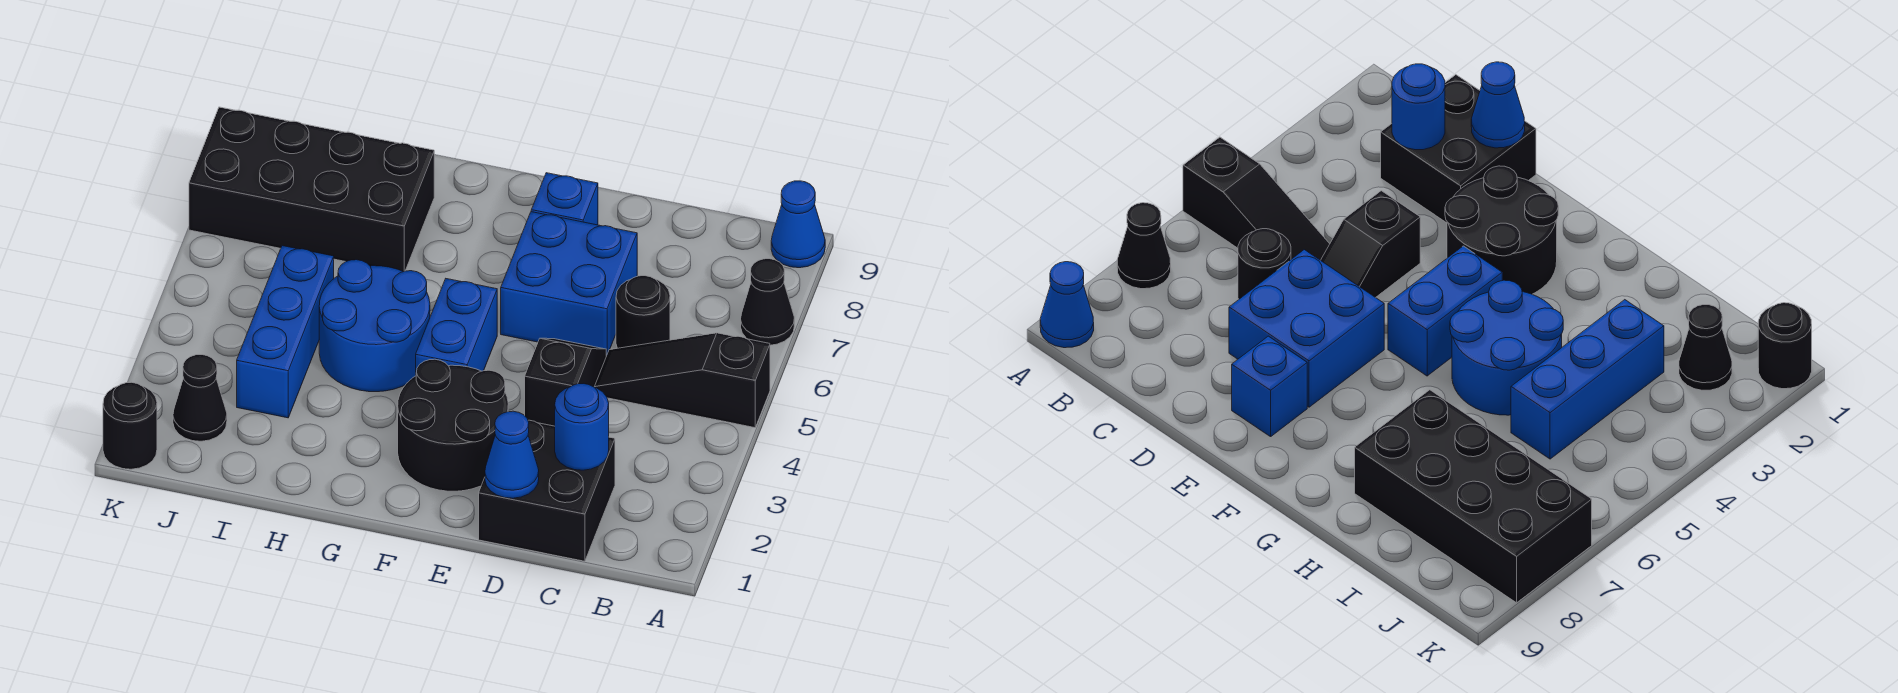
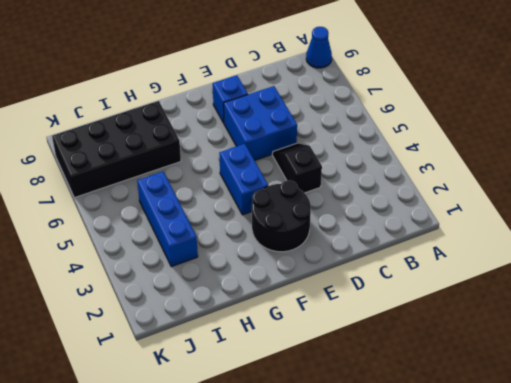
none -> black 1x3 slope [595,333,770,428]
none -> black 1x1 cone [741,259,794,345]
none -> black 2x2 brick [479,420,615,561]

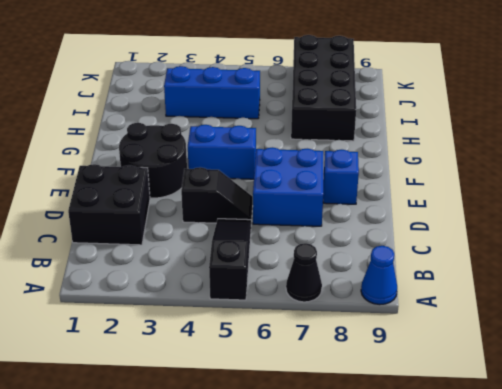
none -> black 1x1 round brick [616,276,670,348]
none -> blue 2x2 round brick [319,260,430,392]
none -> black 1x1 cone [173,355,227,441]

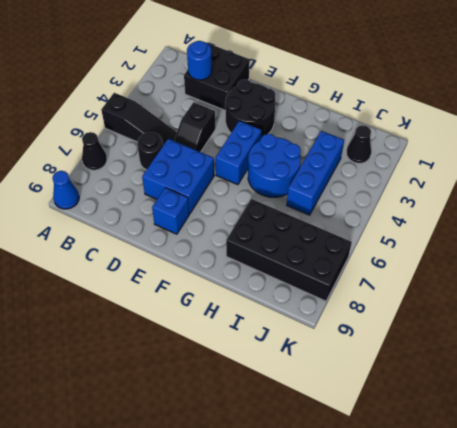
none -> black 1x1 round brick [103,382,157,469]
none -> blue 1x1 cone [485,411,539,498]

